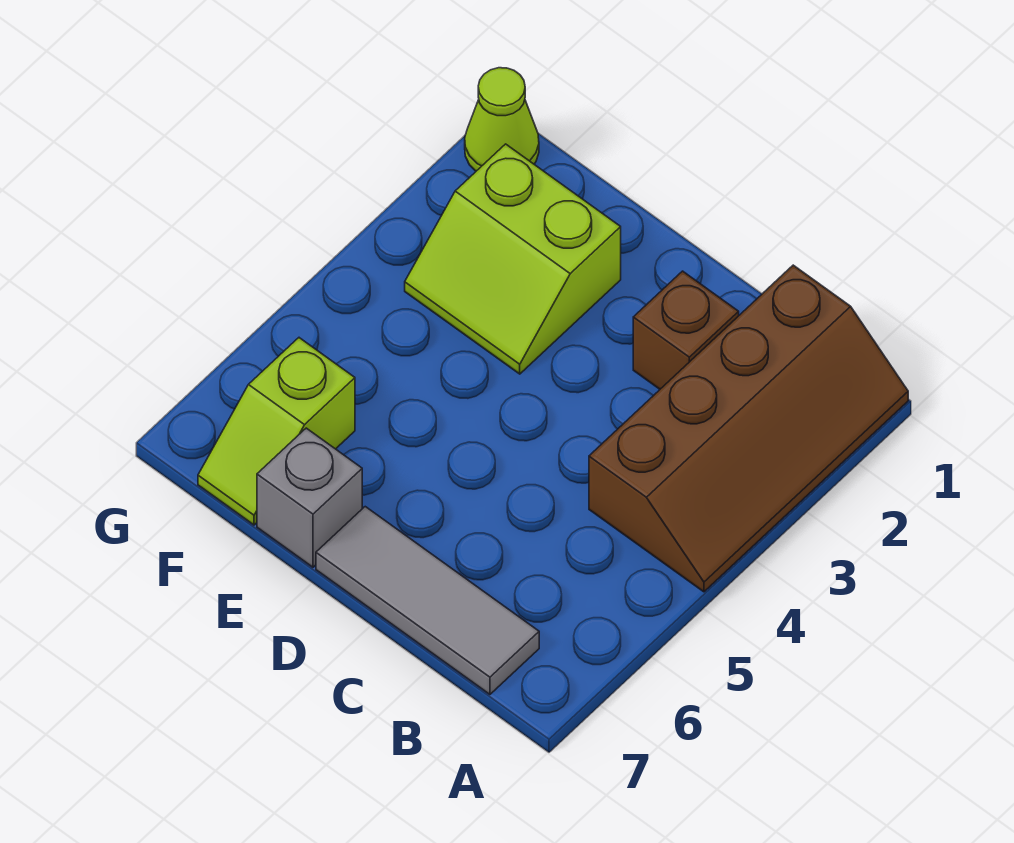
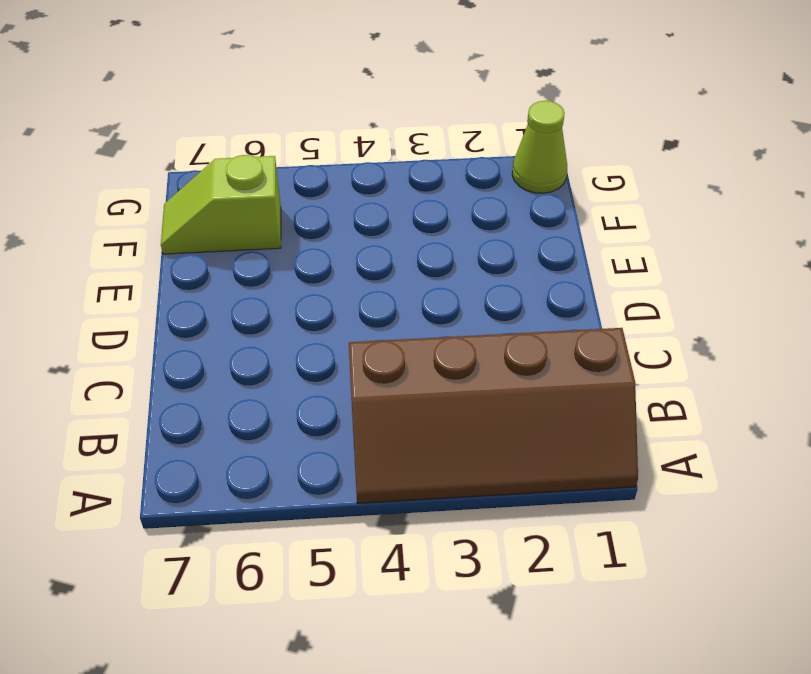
none -> grey 1x3 tile [316,507,539,694]
none -> brown 1x1 brick [633,271,739,389]

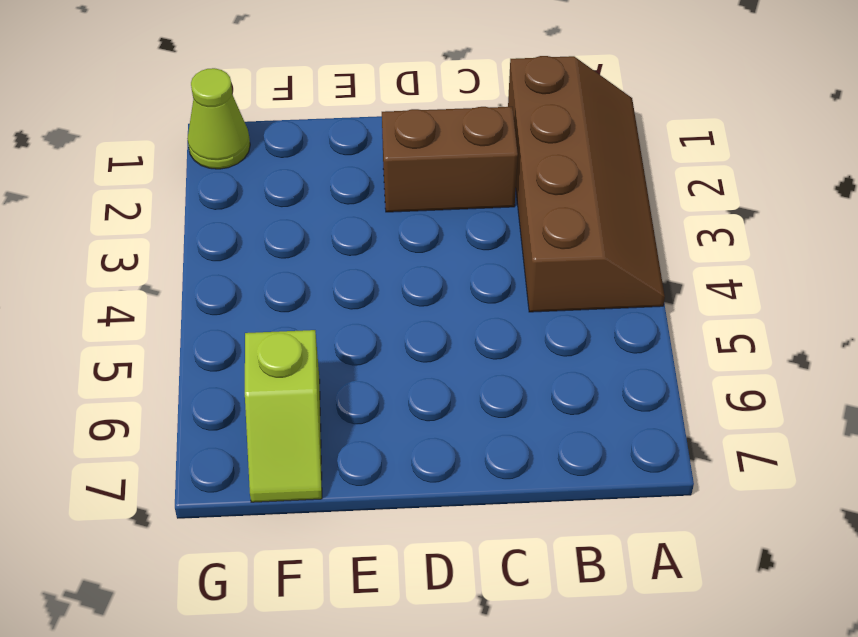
brown 1x2 brick [382,107,518,212] -> brown 1x1 brick [633,271,739,389]
none -> grey 1x3 tile [316,507,539,694]
none -> lime 2x2 slope [405,144,621,374]

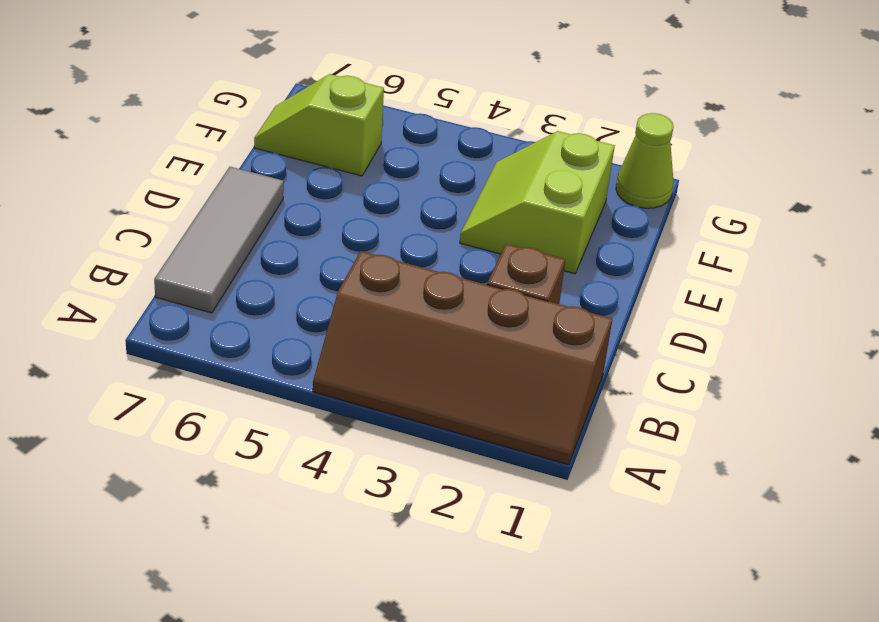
none -> grey 1x1 brick [257,428,362,567]

